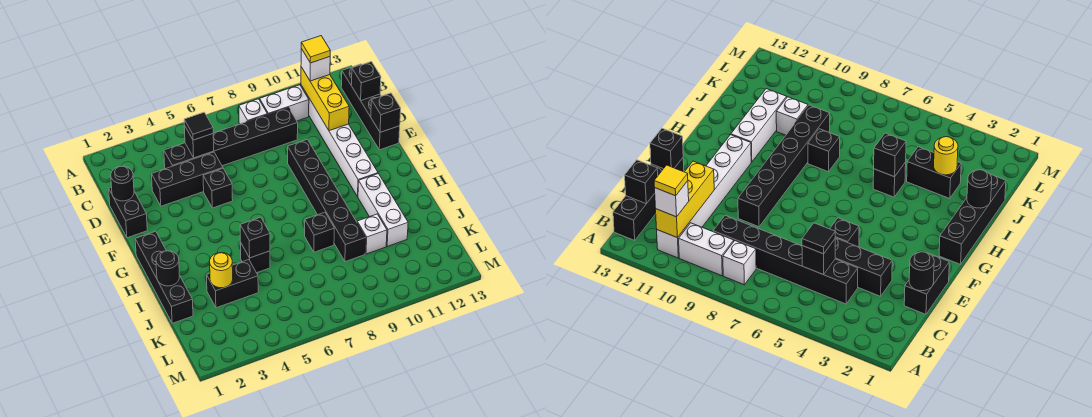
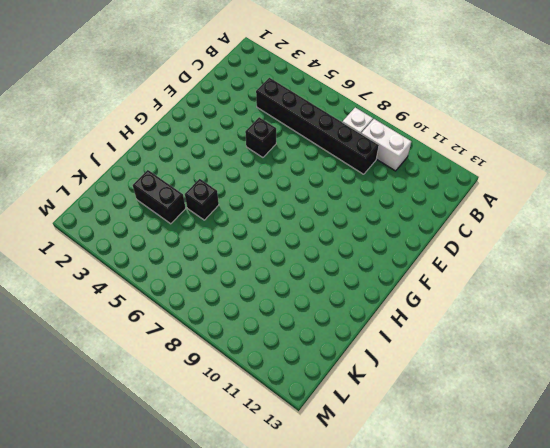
none -> white 1x6 brick [301,85,378,197]
none -> black 1x4 brick [341,64,400,150]
none -> black 1x2 brick [109,187,147,238]

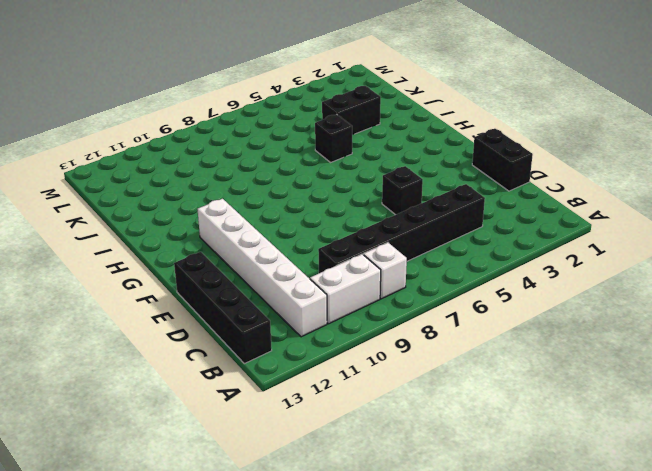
none -> black 1x3 brick [152,152,223,206]
none -> black 1x6 brick [288,139,366,262]
none -> black 1x4 brick [135,231,193,323]

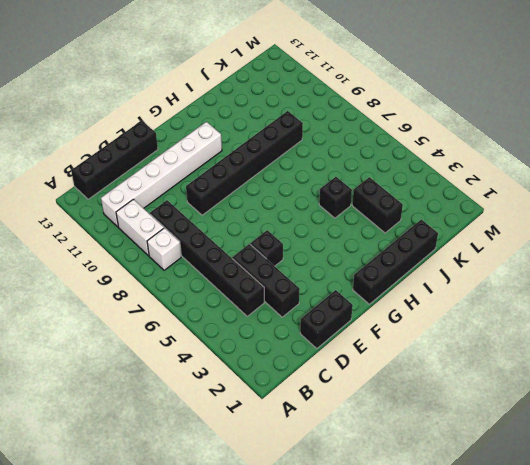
none -> white 1x3 brick [358,174,408,246]
none -> black 1x1 brick [305,212,334,252]
none -> white 1x1 brick [357,214,387,254]

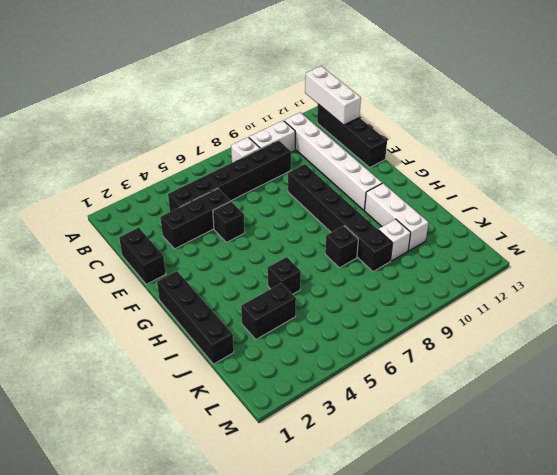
white 1x3 brick [305,66,361,125] -> black 1x1 brick [351,62,381,100]
none -> yellow 1x3 brick [301,67,349,131]
none -> black 1x1 brick [184,125,214,158]
none -> black 1x1 round brick [111,166,134,201]

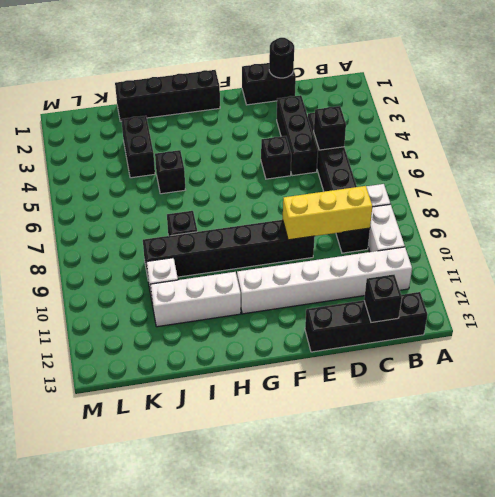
yellow 1x3 brick [283,186,372,240] -> yellow 1x3 brick moved to [301,67,349,131]
none -> black 1x1 brick [371,93,401,132]
none -> black 1x1 round brick [156,251,180,286]
none -> black 1x1 brick [240,217,270,258]

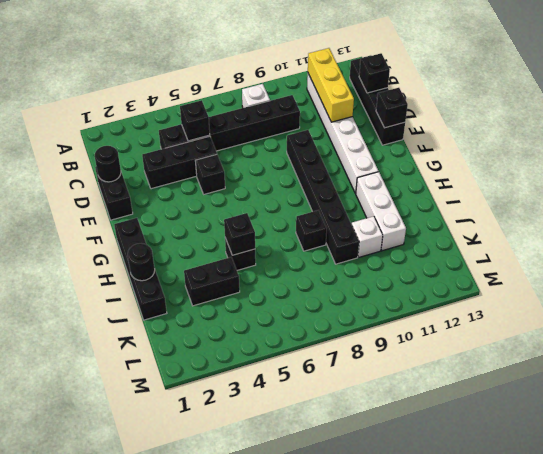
none -> white 1x2 brick [260,85,309,121]
none -> yellow 1x1 round brick [210,253,233,288]
none -> white 1x1 brick [301,49,330,81]

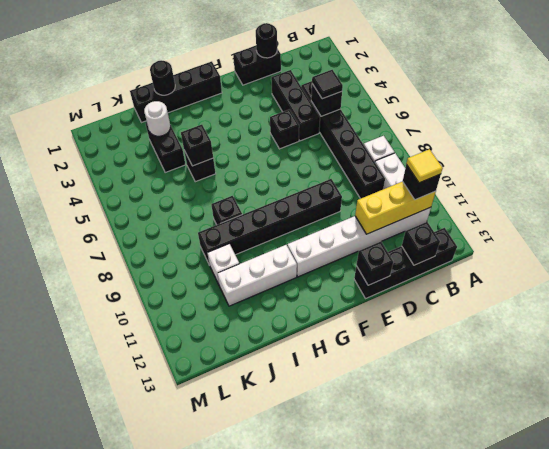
black 1x1 brick [403,165,441,200] -> white 1x1 brick [301,49,330,81]
white 1x1 round brick [144,101,171,136] -> yellow 1x1 round brick [210,253,233,288]

